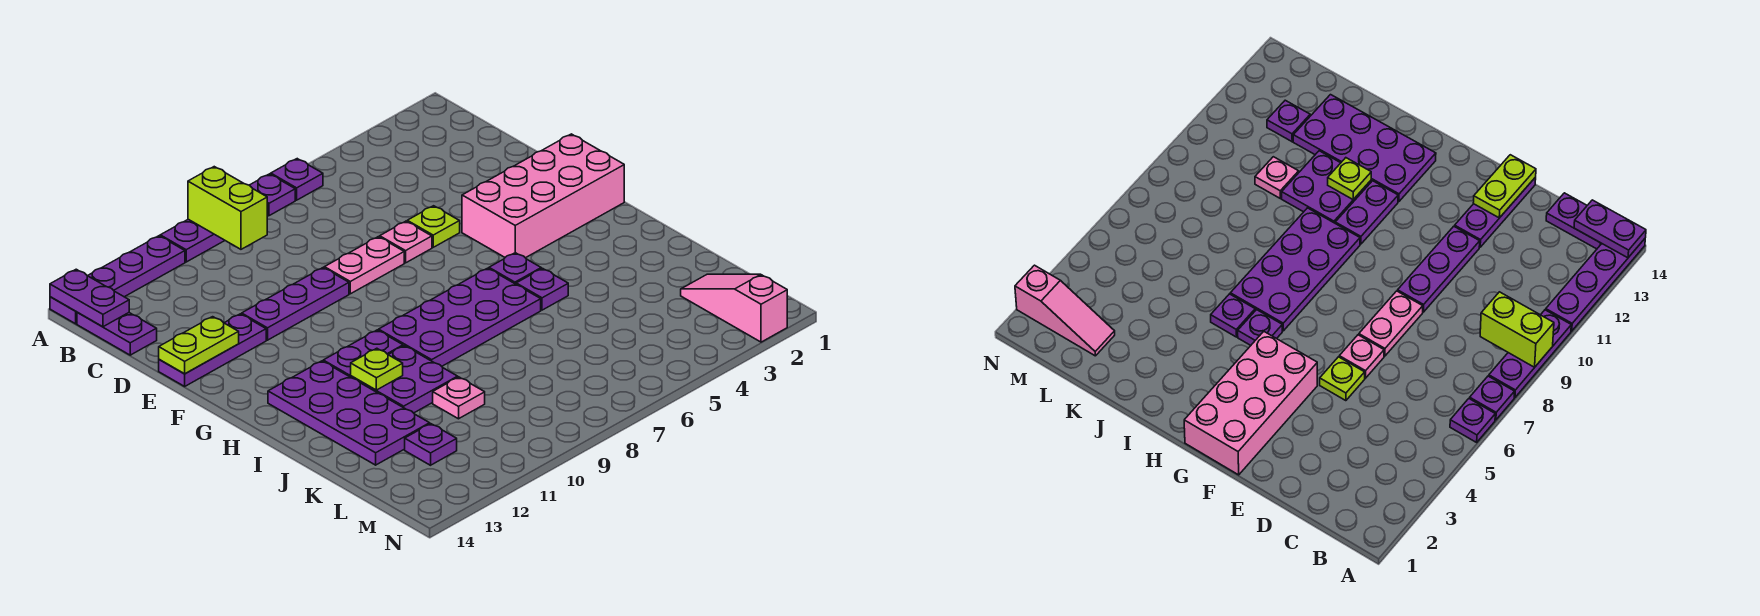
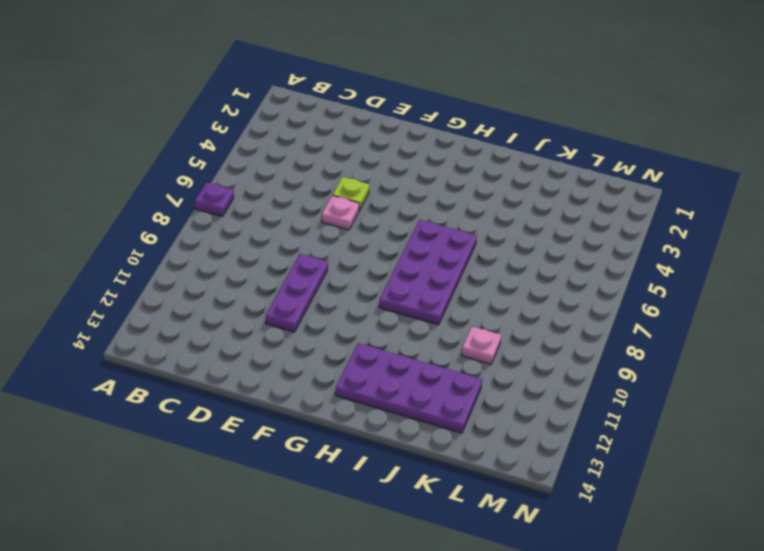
none -> purple 1x1 plate [271,159,323,200]
none -> purple 1x3 plate [160,205,268,262]
none -> purple 1x4 plate [50,236,185,324]

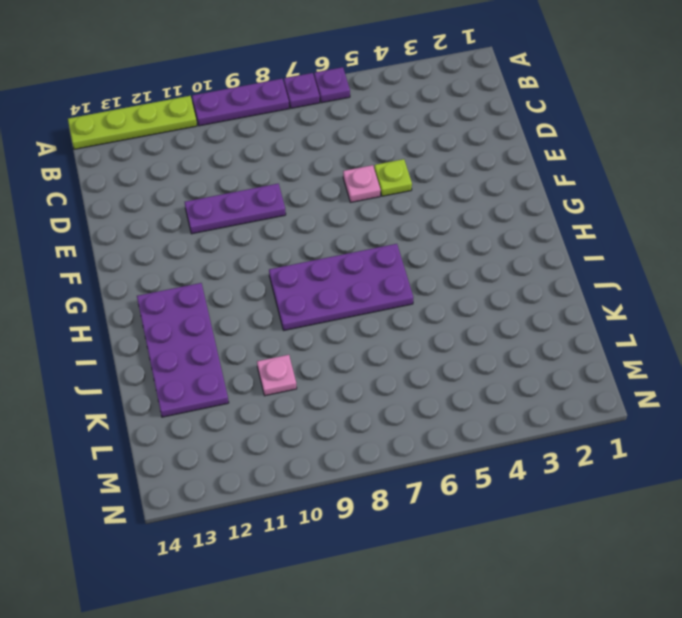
lime 1x4 plate [68,96,197,149] -> purple 1x4 plate [50,236,185,324]
none -> purple 1x2 plate [77,312,157,355]
none -> pink 1x2 plate [324,237,404,294]
none -> purple 1x3 plate [159,314,266,386]

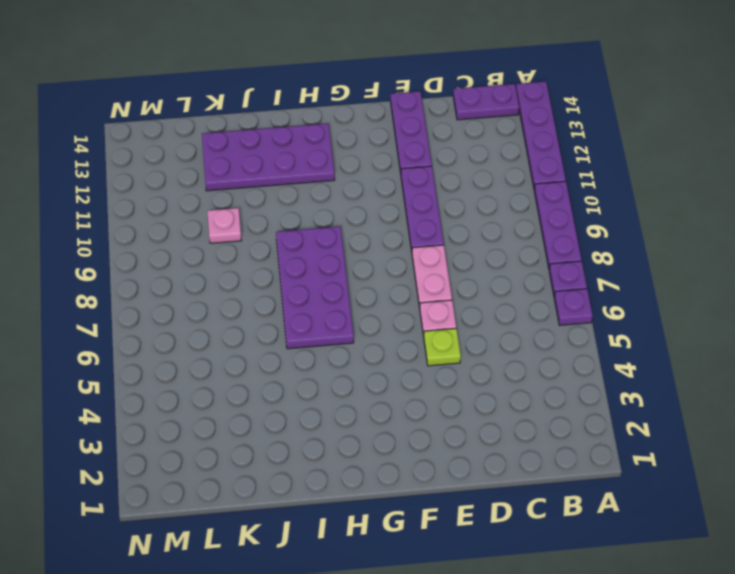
none -> pink 2x4 brick [462,134,624,258]
none -> purple 1x1 plate [489,253,541,284]
none -> purple 1x2 plate [323,330,403,377]

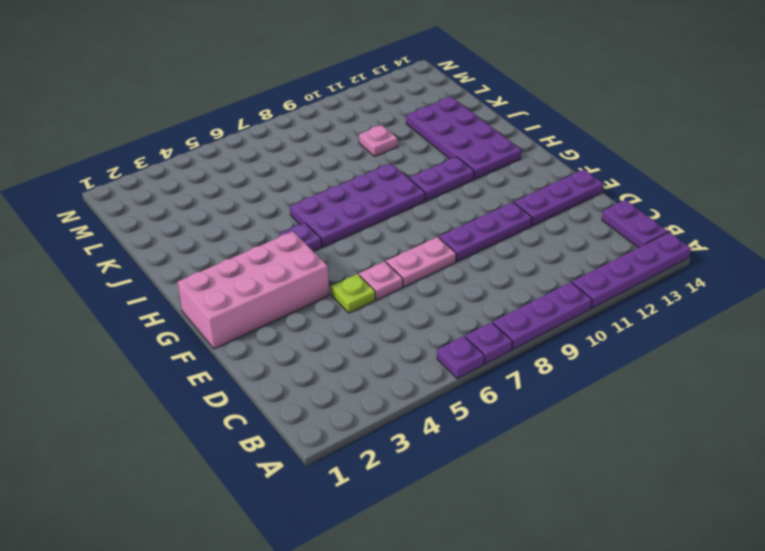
none -> purple 1x1 plate [516,268,568,310]
none -> purple 2x2 plate [351,346,458,413]
none -> pink 1x3 slope [681,274,787,342]

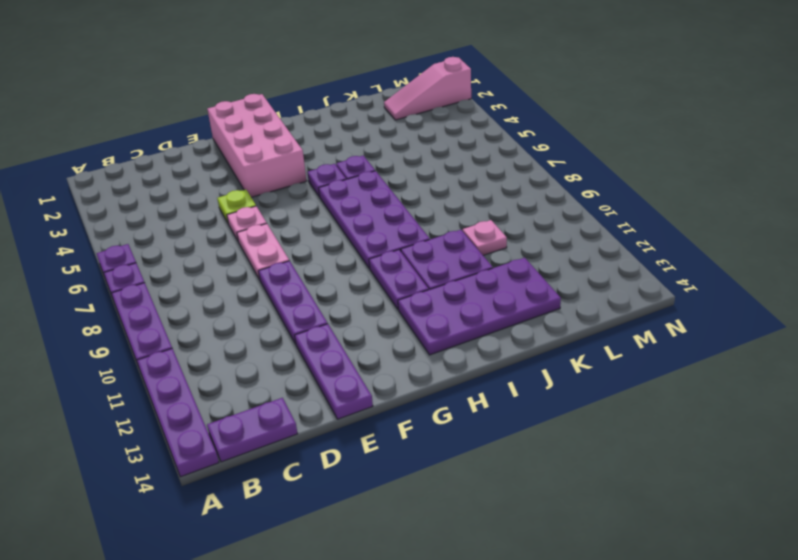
none -> purple 1x1 plate [405,424,457,465]
none -> lime 1x2 brick [188,167,267,249]
none -> purple 1x2 plate [50,269,129,327]

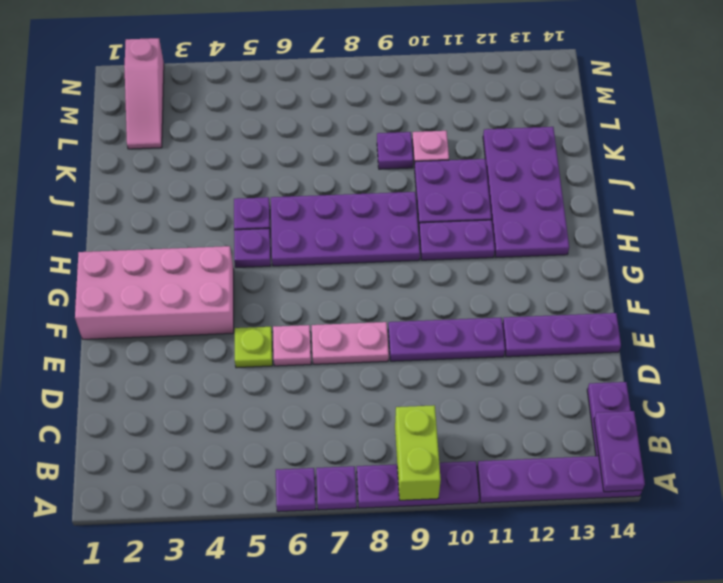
purple 1x1 plate [377,132,413,169] -> purple 1x1 plate moved to [405,424,457,465]
none -> lime 1x2 plate [159,317,239,374]
none -> lime 1x1 plate [351,348,403,390]

